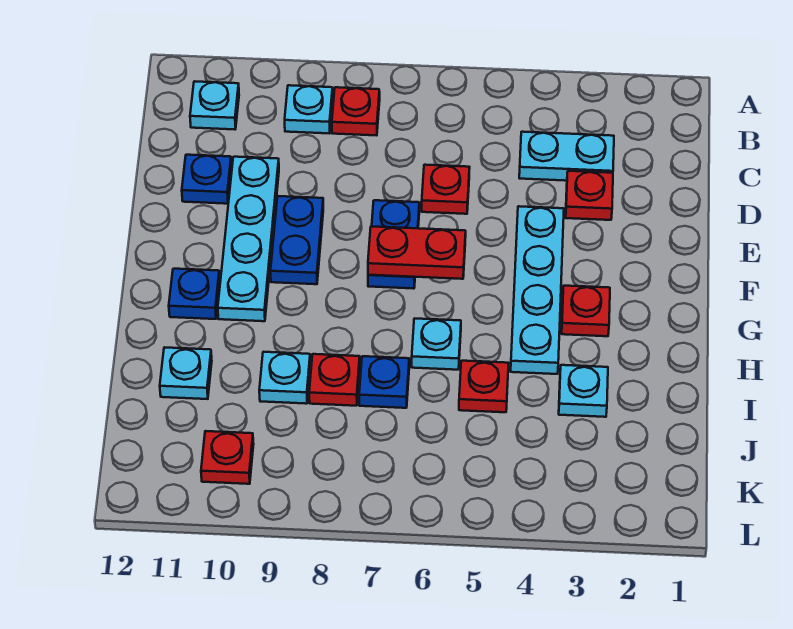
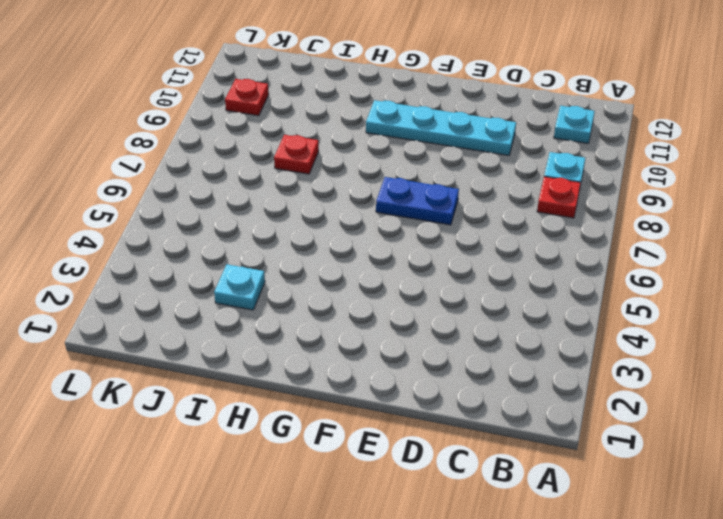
none -> cyan 1x2 plate [519,132,614,181]
none -> red 1x1 plate [566,171,613,220]
none -> red 1x1 plate [422,165,470,214]

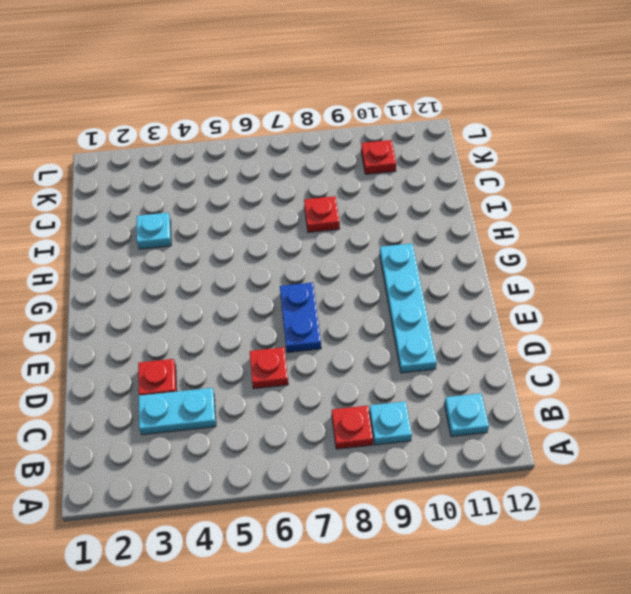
none -> blue 1x1 plate [182,155,232,204]
none -> cyan 1x4 plate [511,206,564,374]
none -> blue 1x2 plate [271,196,323,284]

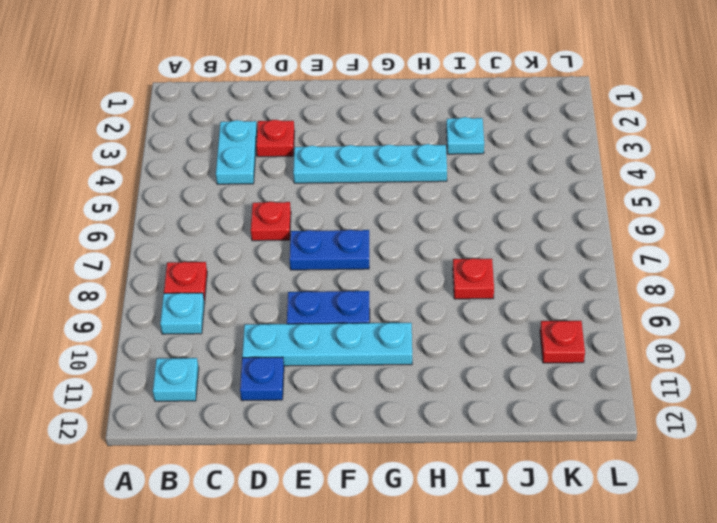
none -> red 1x1 plate [562,286,610,336]
none -> blue 1x1 plate [169,269,220,319]
none -> cyan 1x1 plate [412,319,461,370]

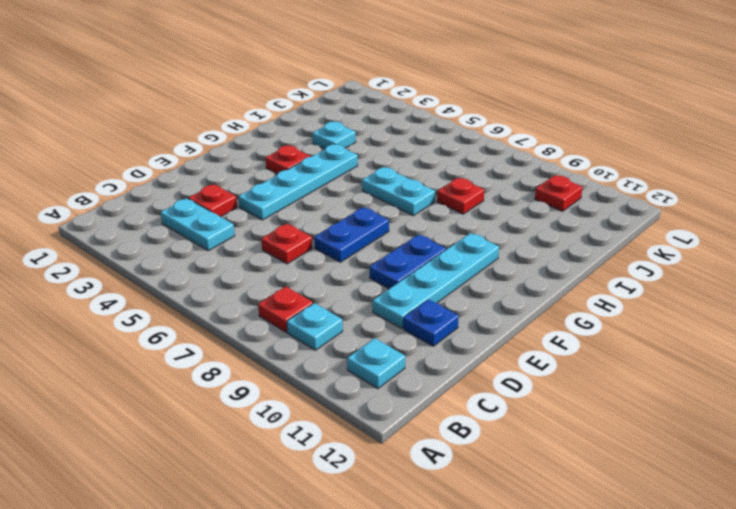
cyan 1x2 plate [362,167,435,216] -> cyan 1x1 plate [412,319,461,370]
none -> blue 1x1 plate [169,269,220,319]
none -> red 1x1 plate [459,361,509,412]
none -> blue 1x1 plate [359,356,409,408]

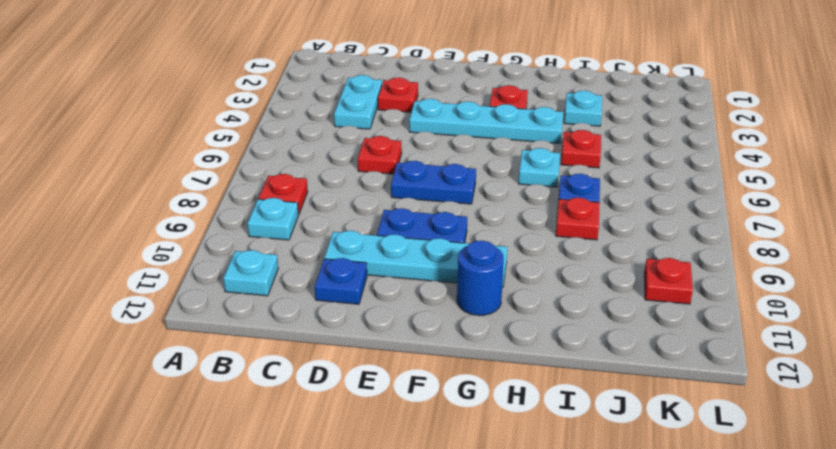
blue 1x1 round brick [457,241,504,315] -> blue 1x1 plate [169,269,220,319]
none -> cyan 1x1 plate [259,352,310,404]
none -> cyan 1x1 plate [160,347,212,399]
none -> red 1x2 plate [368,226,466,279]

